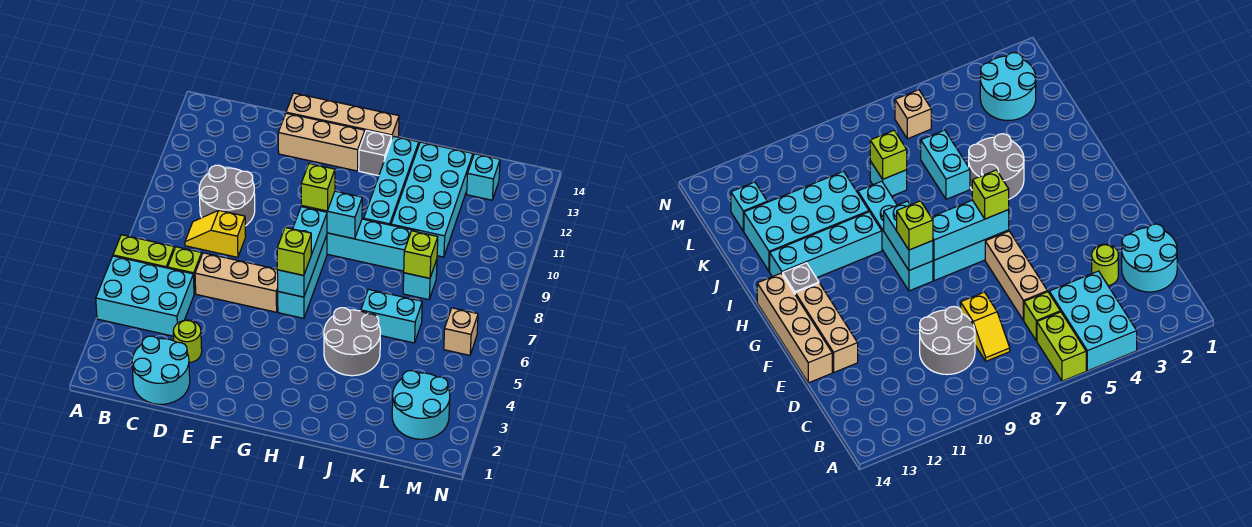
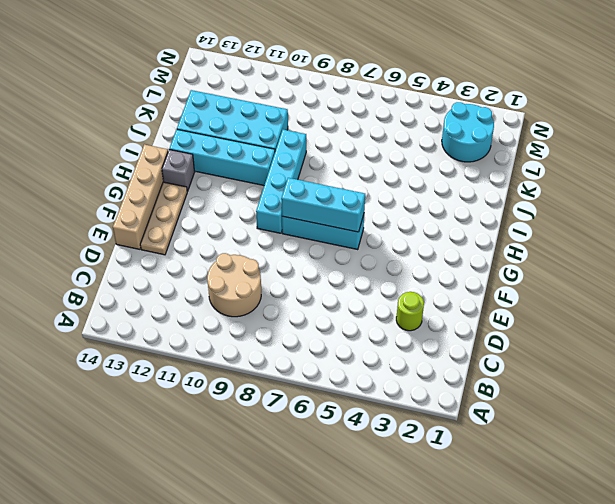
tan 2x2 round brick [207,253,261,317] -> grey 2x2 round brick [199,165,255,226]
tan 1x3 plate [140,182,187,255] -> tan 1x3 brick [278,113,365,171]
none -> cyan 2x3 brick [96,256,194,336]
none -> lime 1x2 brick [113,235,174,268]
none -> cyan 2x2 round brick [132,336,190,404]

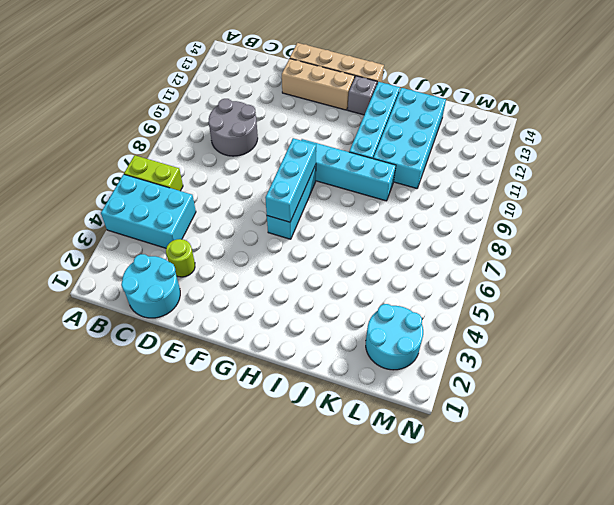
none -> lime 1x1 brick [168,247,202,294]
none -> yellow 1x2 slope [185,210,246,257]
none -> tan 1x3 brick [195,253,278,312]

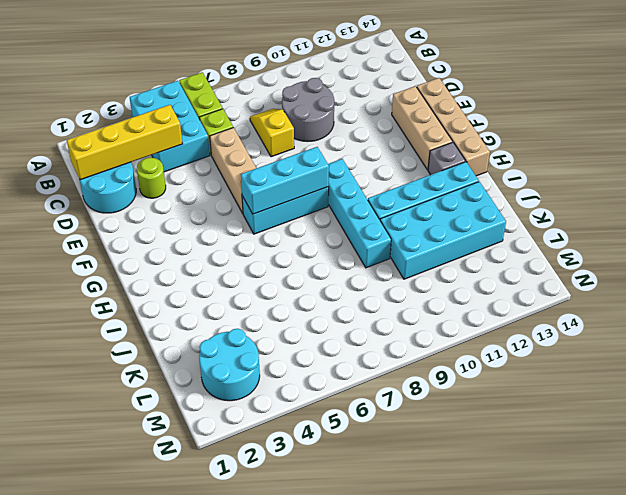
yellow 1x4 brick [67,105,182,180] -> none
none -> grey 2x2 round brick [324,308,380,376]
none -> cyan 1x2 brick [361,289,422,343]
none -> cyan 1x1 brick [403,260,437,300]

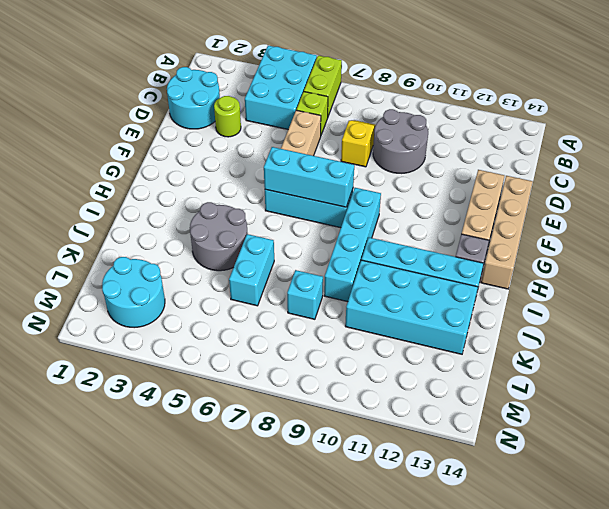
none -> cyan 1x1 brick [467,154,500,200]
none -> tan 1x1 brick [444,308,478,355]
none -> cyan 1x2 brick [301,191,362,239]

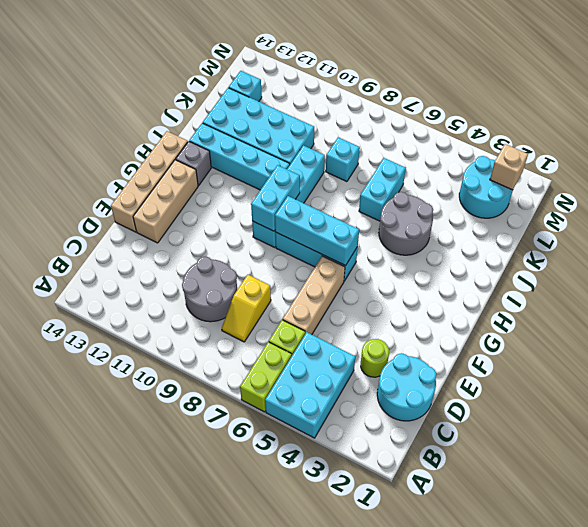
tan 1x1 brick [490,144,528,190] -> tan 1x1 brick moved to [444,308,478,355]
none -> lime 1x1 brick [404,231,438,278]
none -> lime 1x1 brick [277,227,311,275]
none -> lime 1x1 brick [301,164,335,211]

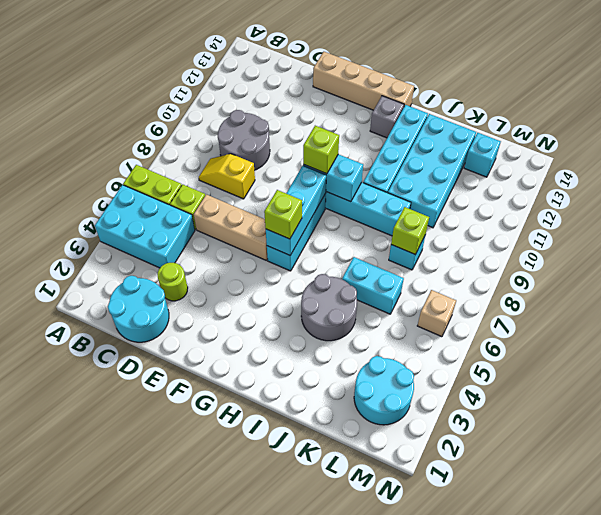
none -> tan 1x3 brick [278,113,365,171]

